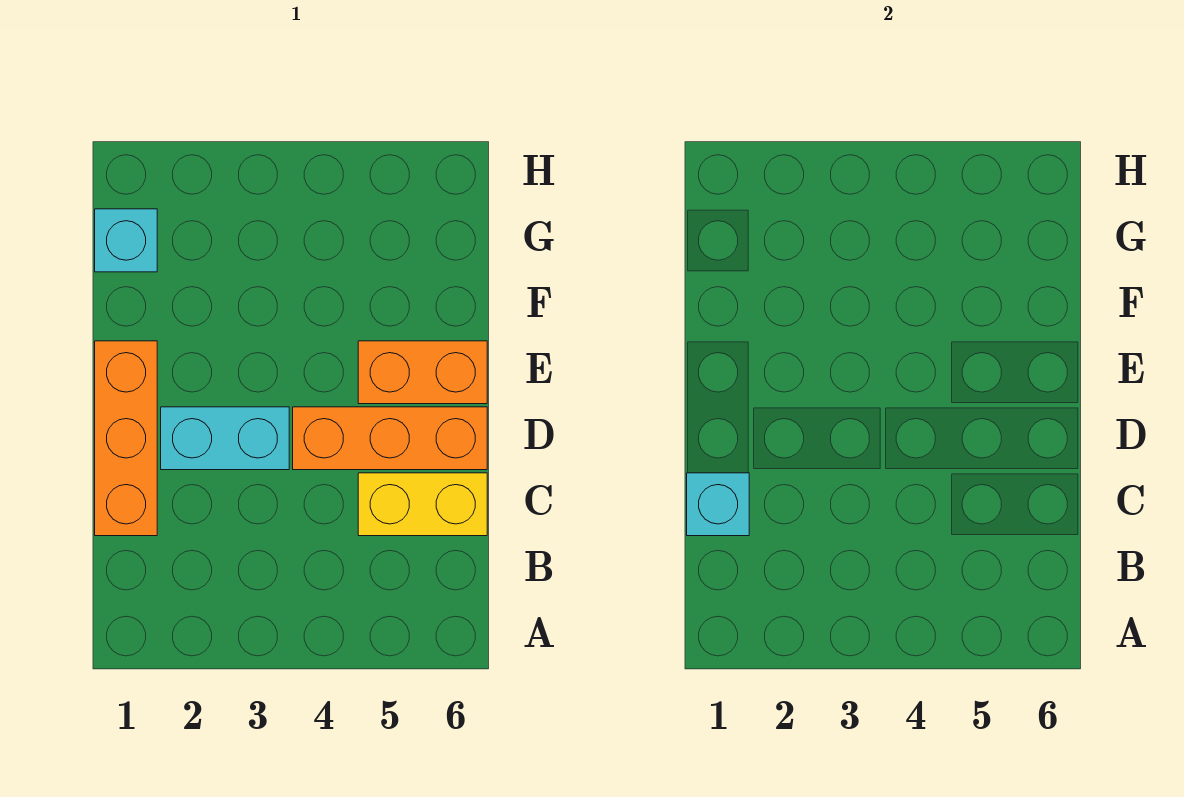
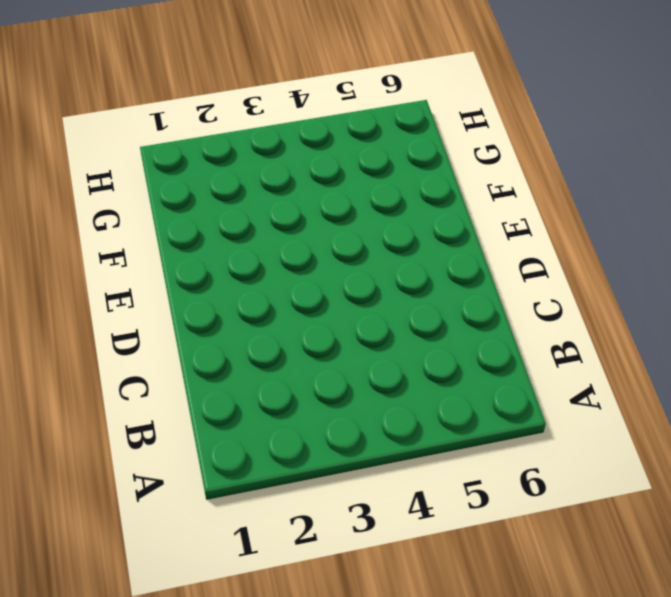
none -> orange 1x3 brick [95,341,157,536]
none -> yellow 1x2 brick [358,473,487,536]

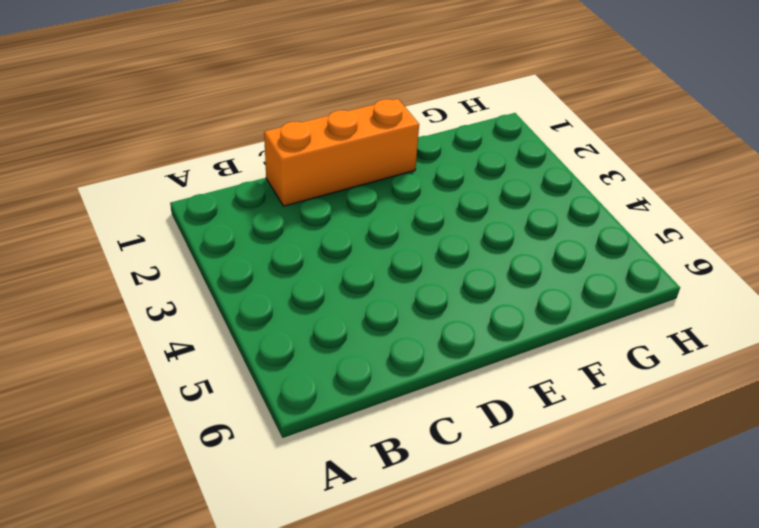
none -> yellow 1x2 brick [358,473,487,536]
none -> cyan 1x2 brick [161,407,289,470]

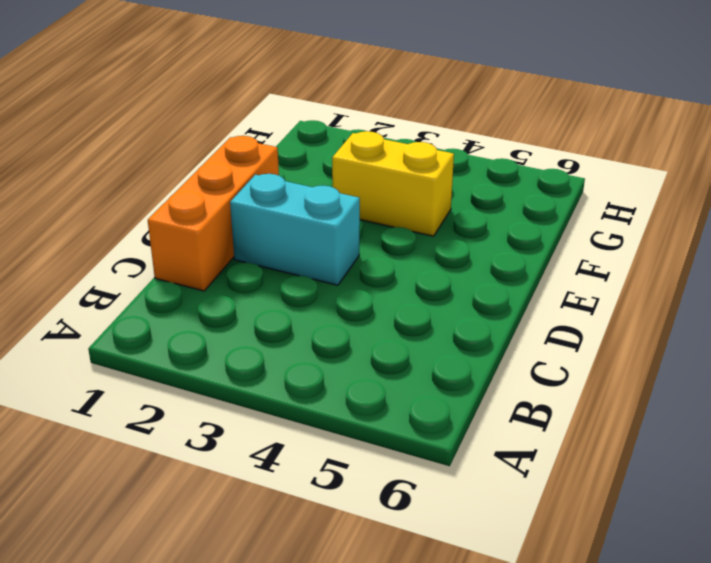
yellow 1x2 brick [332,131,454,236] -> yellow 1x2 brick moved to [358,473,487,536]
none -> orange 1x3 brick [293,407,487,470]
none -> orange 1x2 brick [358,341,487,404]

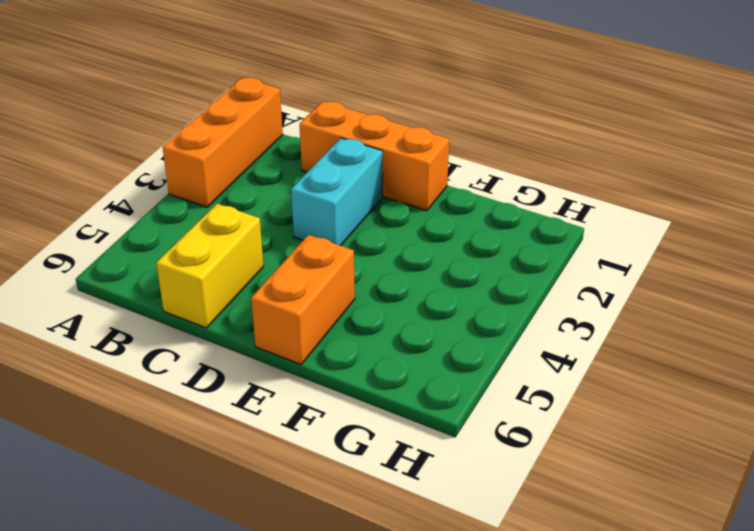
orange 1x3 brick [163,78,283,207] -> orange 1x3 brick moved to [293,407,487,470]
none -> cyan 1x1 brick [95,209,157,272]
none -> cyan 1x1 brick [687,473,749,536]

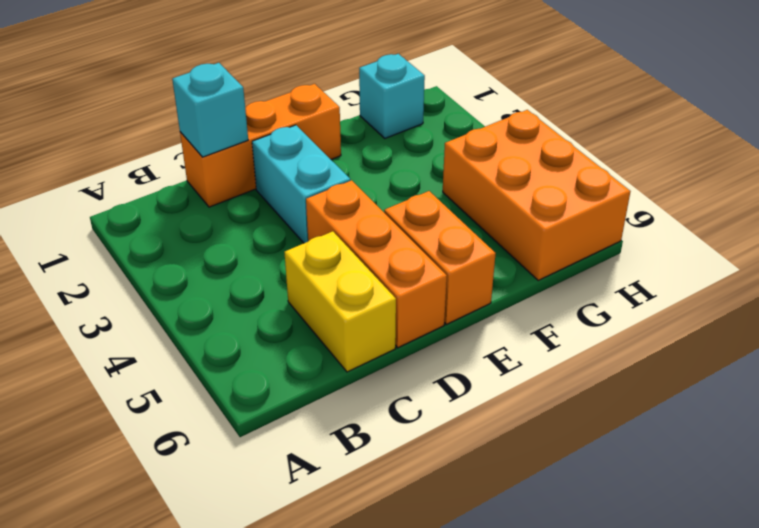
orange 2x3 brick [443,110,631,280] -> none

